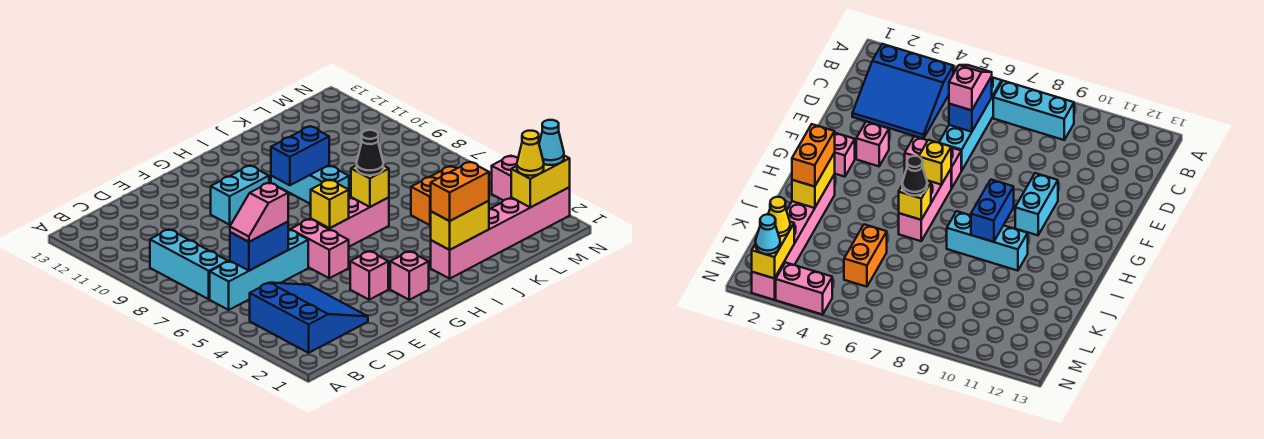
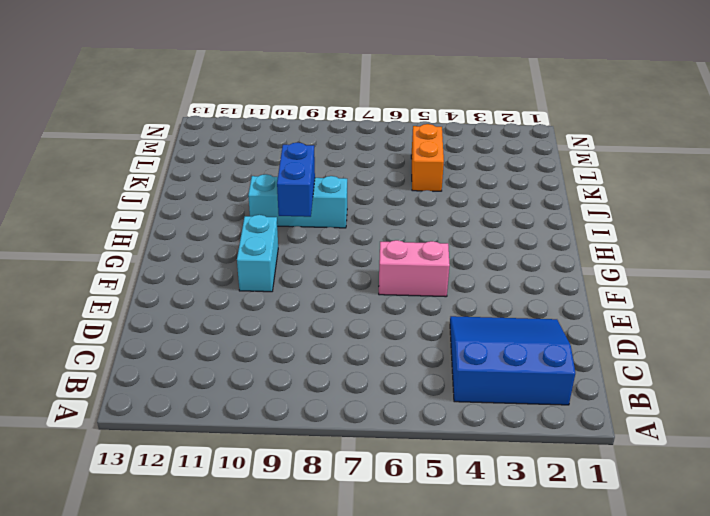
none -> cyan 1x4 brick [210,230,308,310]
none -> cyan 1x3 brick [150,229,228,299]
none -> pink 1x1 brick [350,251,388,300]

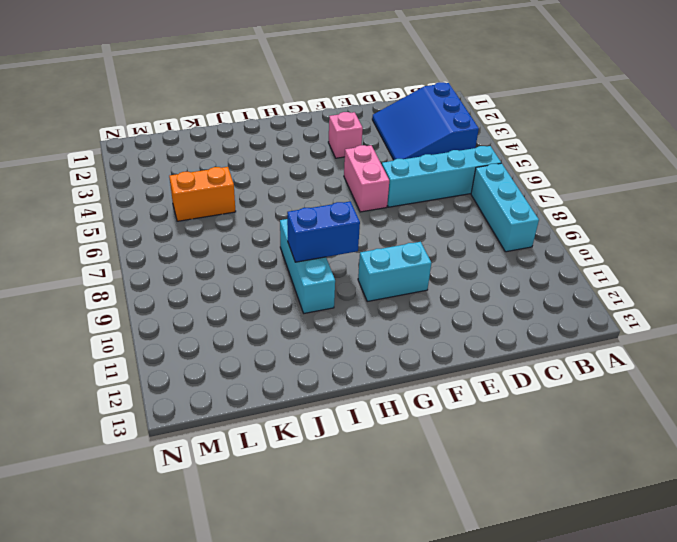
none -> pink 1x1 brick [390,251,429,300]
none -> pink 1x3 brick [311,197,389,247]
none -> pink 1x6 brick [431,187,570,279]

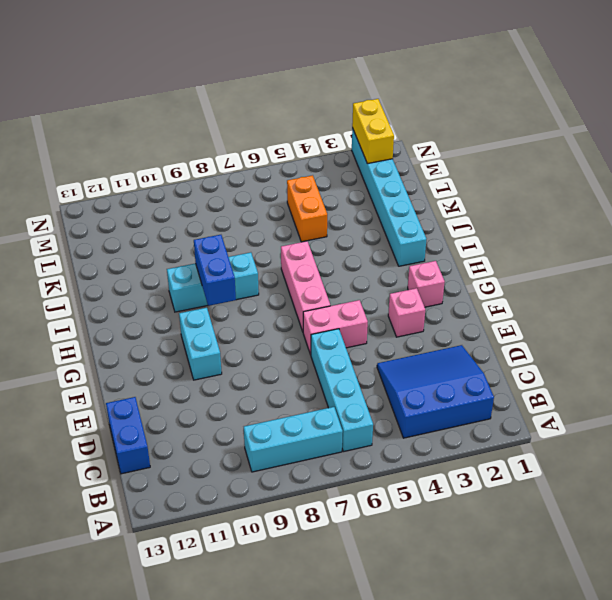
blue 1x2 brick [106,397,150,474] -> blue 1x2 brick moved to [230,222,288,271]
cyan 1x6 brick [352,128,426,266] -> pink 1x6 brick [431,187,570,279]
none -> pink 1x2 brick [492,156,518,201]
none -> yellow 1x1 brick [311,180,349,228]
none -> yellow 1x2 brick [431,201,489,250]

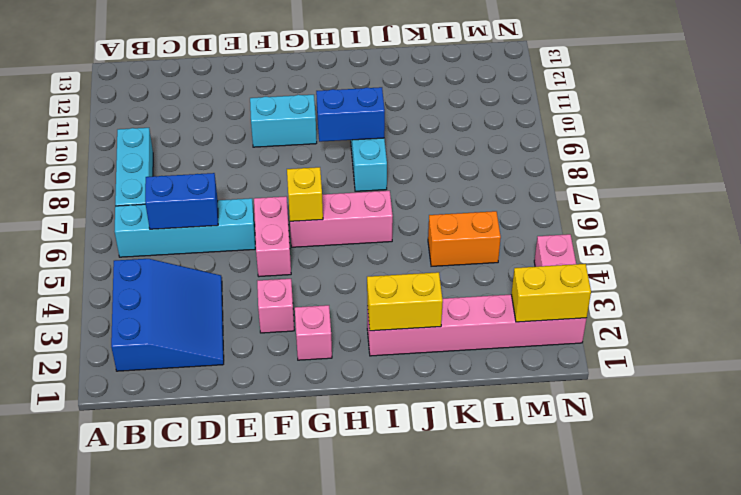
none -> yellow 1x1 brick [351,165,389,207]
none -> pink 1x2 slope [230,183,288,242]
none -> orange 1x2 brick [431,162,489,221]

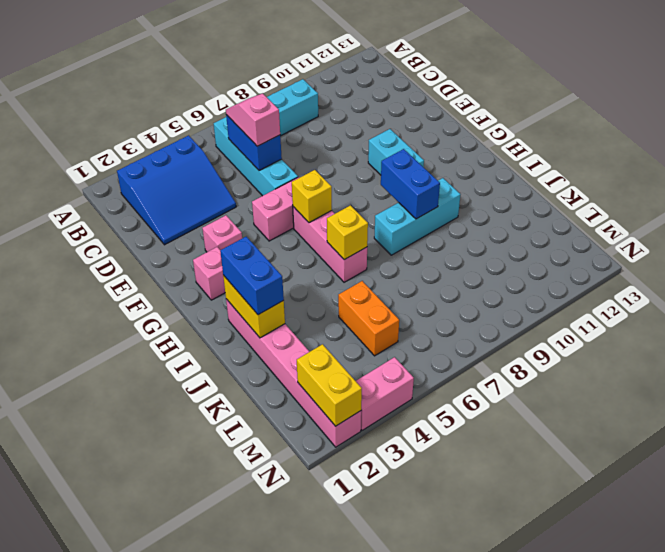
blue 1x2 brick [220,237,284,315] -> orange 1x2 brick [431,162,489,221]
none -> black 1x1 cone [357,130,383,175]
none -> yellow 1x1 cone [517,131,544,176]
none -> cyan 1x1 cone [539,120,564,165]

